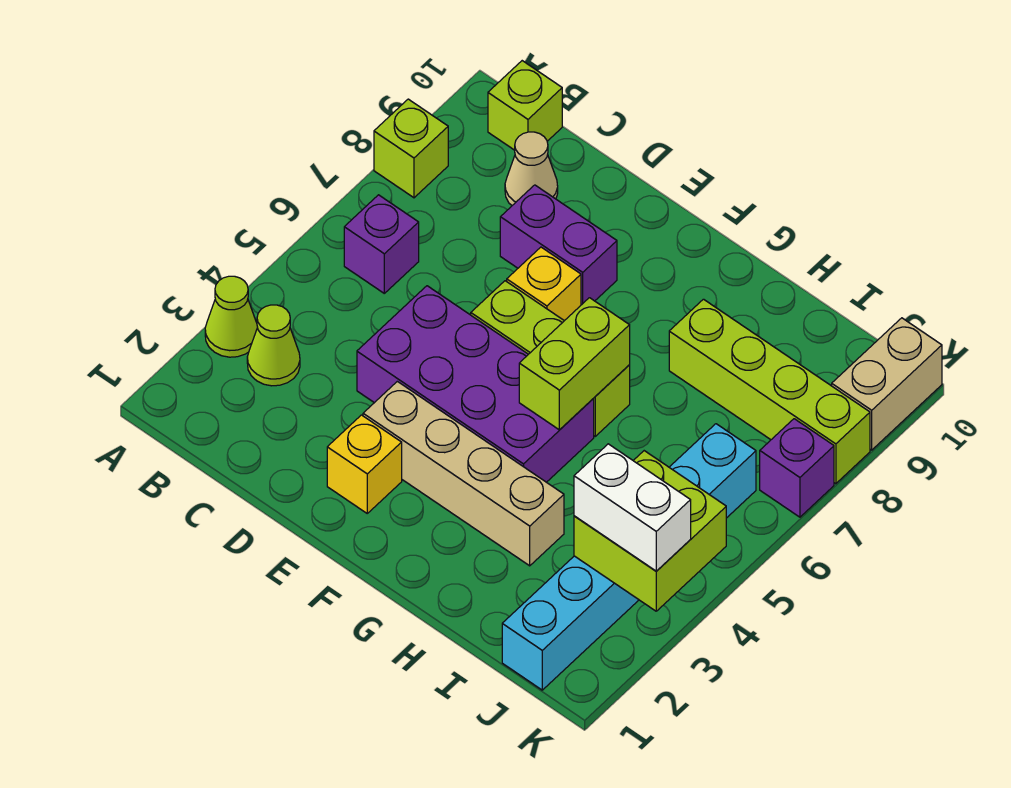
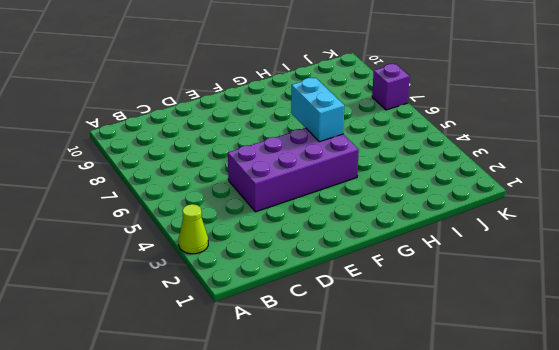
cyan 1x2 brick [291,78,344,142] -> lime 1x2 brick [519,298,630,430]
none -> lime 1x1 brick [374,99,448,198]
none -> lime 1x1 cone [247,305,300,386]
none -> purple 1x1 brick [344,195,419,293]

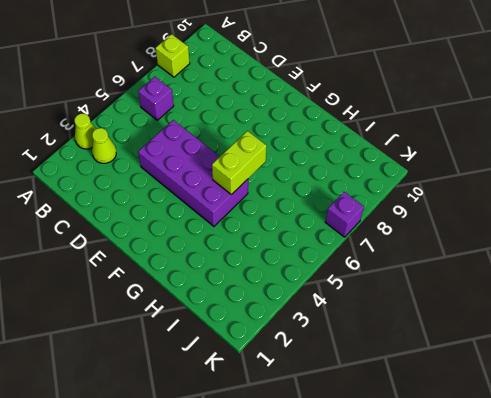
none -> lime 1x1 brick [488,61,562,150]
none -> tan 1x1 cone [505,132,558,205]
none -> purple 1x2 brick [500,185,617,305]

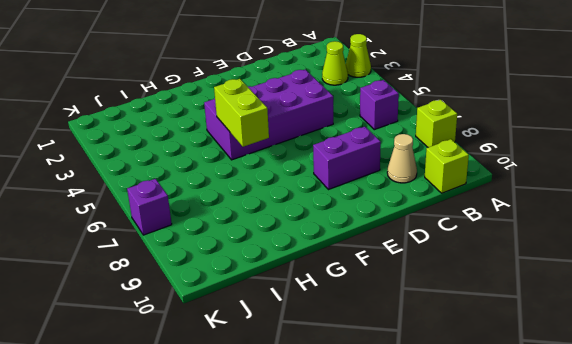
none -> yellow 1x1 brick [327,415,402,513]
none -> tan 1x4 brick [363,381,564,566]
none -> lime 1x3 brick [471,281,630,436]

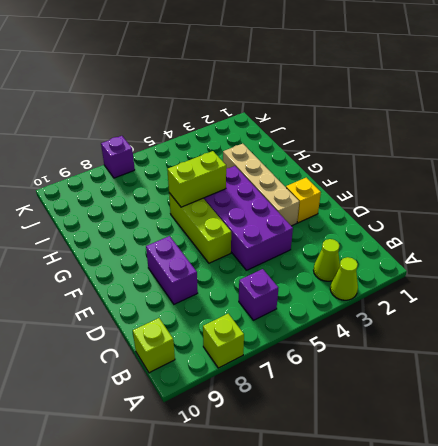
none -> tan 1x1 cone [505,132,558,205]
none -> yellow 1x1 brick [507,247,581,321]
none -> lime 1x4 brick [669,299,870,484]

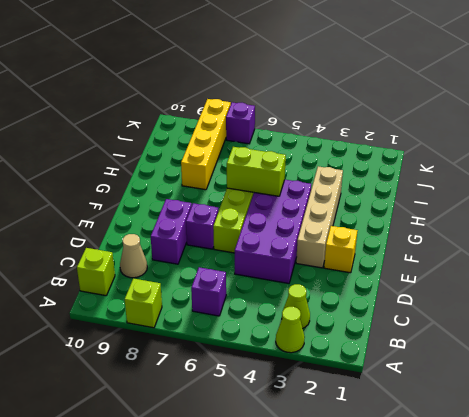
purple 1x1 brick [186,203,219,249] -> yellow 1x1 brick [507,247,581,321]
yellow 1x4 brick [181,99,231,190] -> lime 1x4 brick [669,299,870,484]
none -> cyan 1x6 brick [502,424,756,690]
none -> tan 1x2 brick [832,318,942,450]
none -> lime 2x2 brick [574,451,726,611]

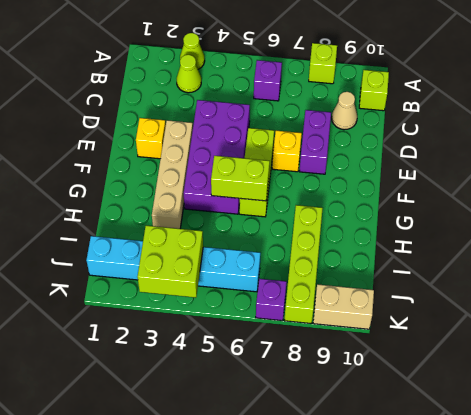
none -> white 1x2 brick [574,444,691,571]

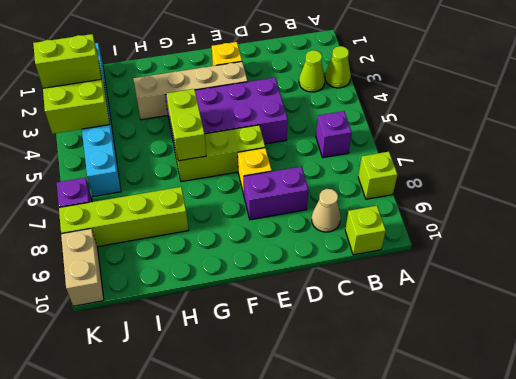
lime 1x2 brick [33,34,101,88] -> white 1x2 brick [574,444,691,571]

